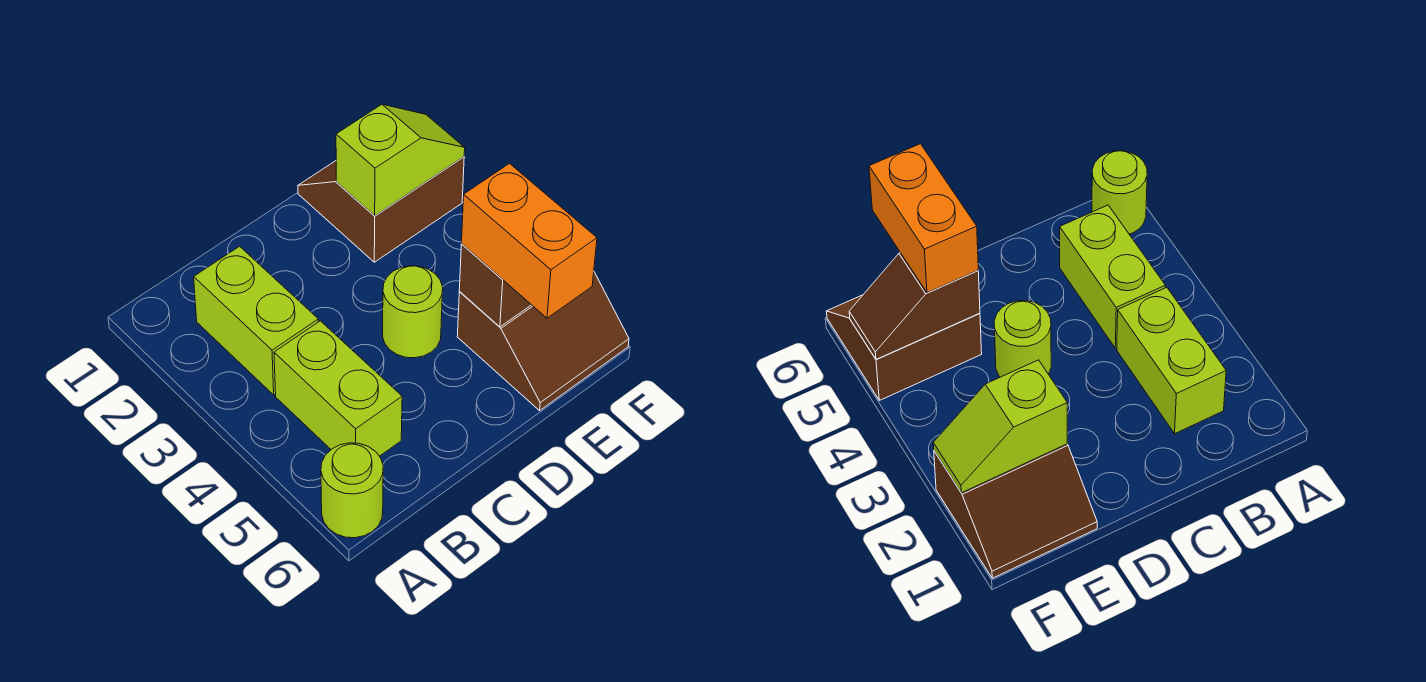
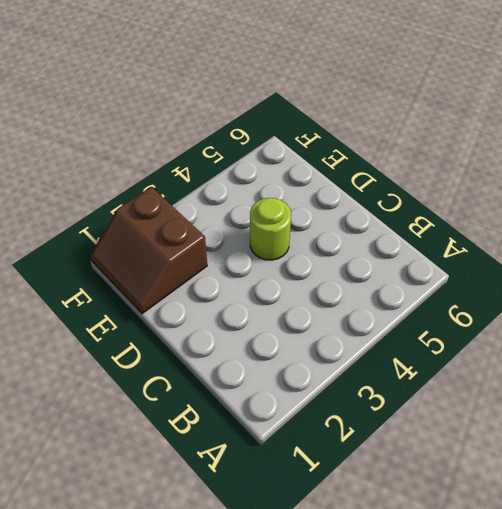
none -> lime 1x1 round brick [321,443,383,538]
none -> lime 1x2 brick [194,246,318,395]

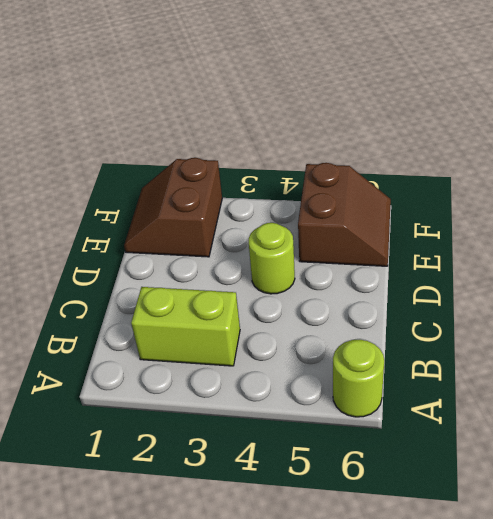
none -> lime 1x2 brick [274,321,402,456]
none -> lime 1x2 slope [336,104,465,216]

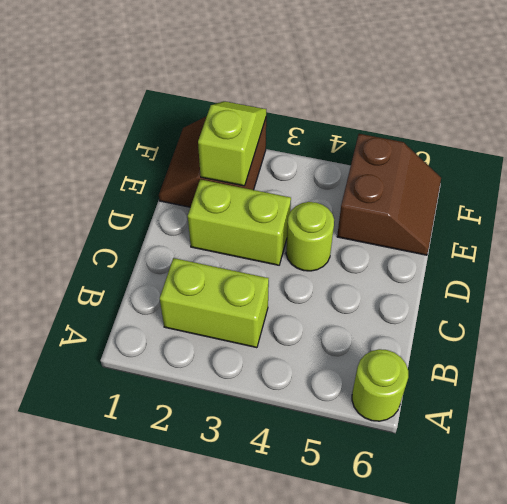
lime 1x2 brick [188,179,291,265] -> lime 1x2 brick moved to [274,321,402,456]
none -> brown 1x2 slope [459,244,531,327]
none -> orange 1x2 brick [461,164,597,318]

